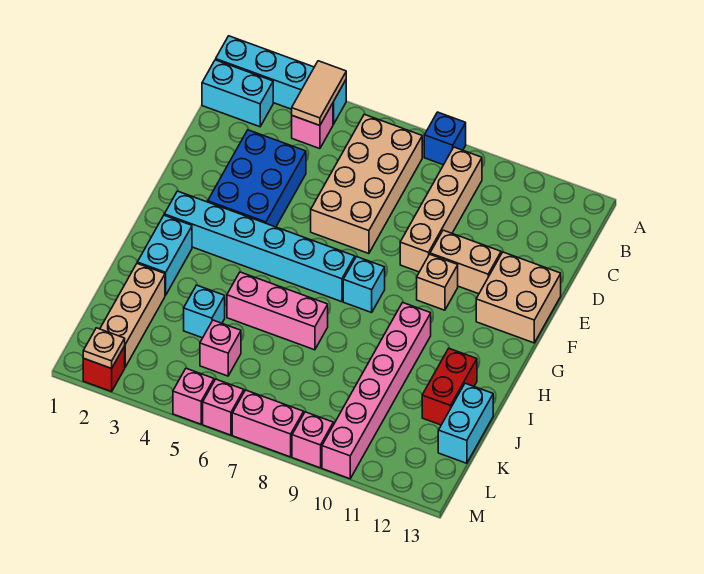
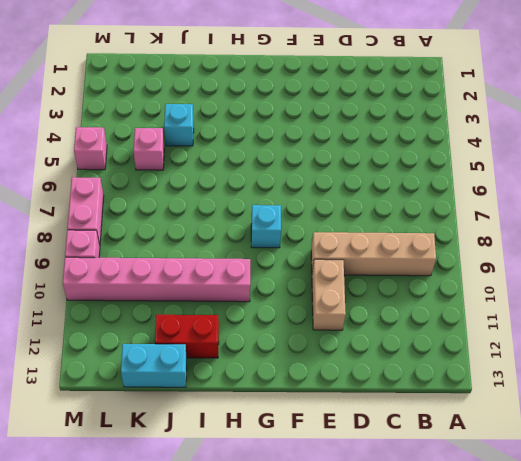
none -> cyan 1x4 brick [216,36,346,124]
none -> blue 1x1 brick [424,112,466,165]
none -> cyan 1x2 brick [202,60,273,127]

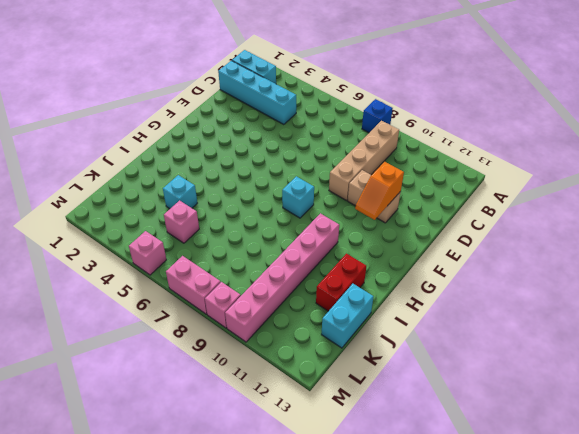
cyan 1x4 brick [218,61,296,125] -> cyan 1x4 brick moved to [216,36,346,124]
orange 1x2 slope [355,161,404,220] -> none
none -> pink 1x1 brick [292,103,333,149]
none -> tan 2x4 brick [311,114,422,254]
none -> blue 2x3 brick [208,130,306,227]

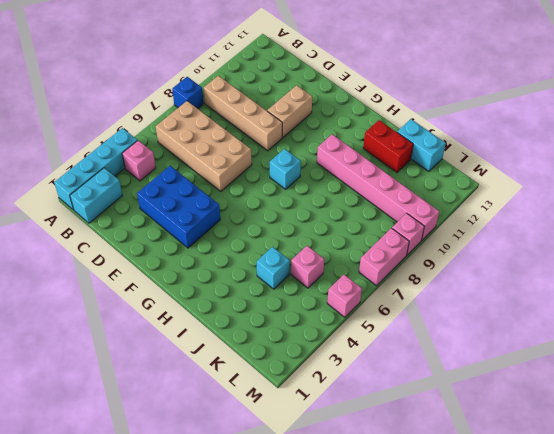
none -> tan 2x2 brick [476,252,561,343]
none -> tan 1x1 brick [417,254,458,310]
none -> cyan 1x6 brick [164,191,355,302]

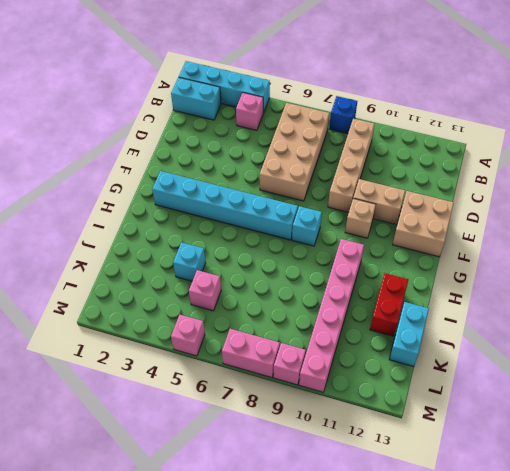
none -> blue 2x3 brick [208,130,306,227]
none -> cyan 1x2 brick [137,215,192,295]
none -> pink 1x3 brick [227,272,328,350]

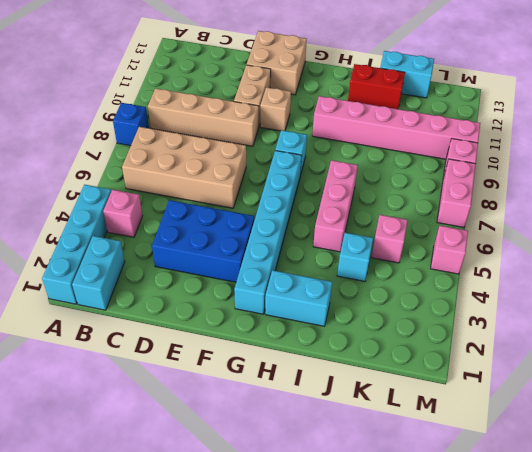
none -> tan 1x3 brick [100,264,165,367]
none -> red 1x1 brick [83,346,125,392]
none -> pink 1x1 brick [203,379,244,435]

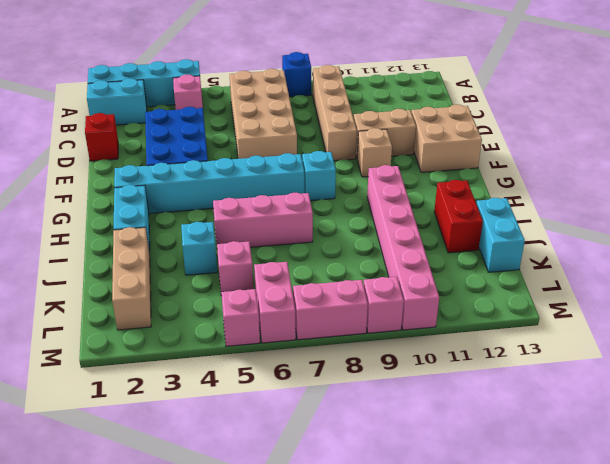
red 1x1 brick [85,113,118,161] -> red 1x1 brick moved to [83,346,125,392]
pink 1x2 brick [254,262,296,343] -> pink 1x1 brick [203,379,244,435]
none -> tan 1x2 tile [292,61,346,125]
none -> tan 1x1 plate [83,328,125,368]

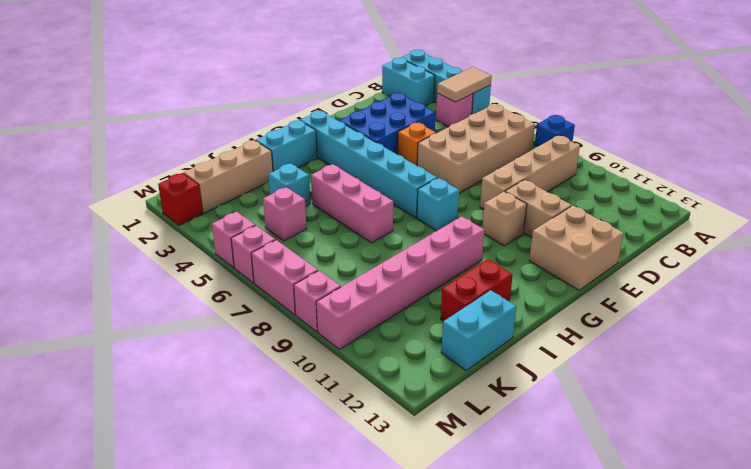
orange 1x1 brick [398,123,436,166] -> none
none -> tan 1x1 plate [83,328,125,368]

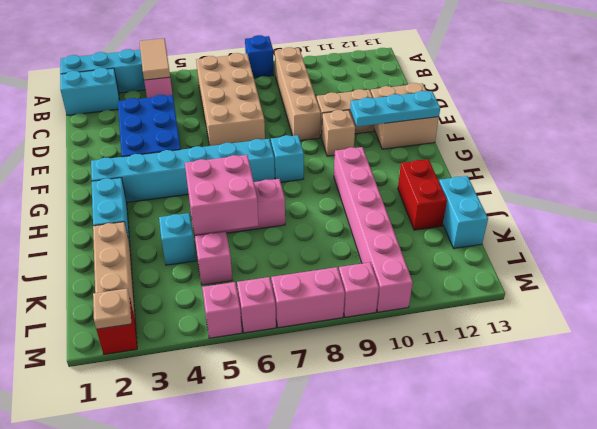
cyan 1x3 plate [350,91,440,127] -> none
pink 2x2 brick [185,155,259,235] -> none

